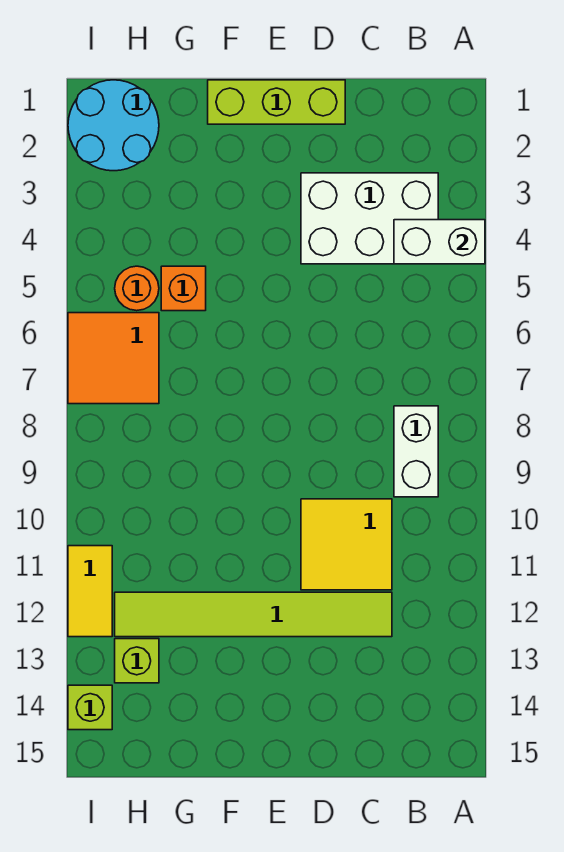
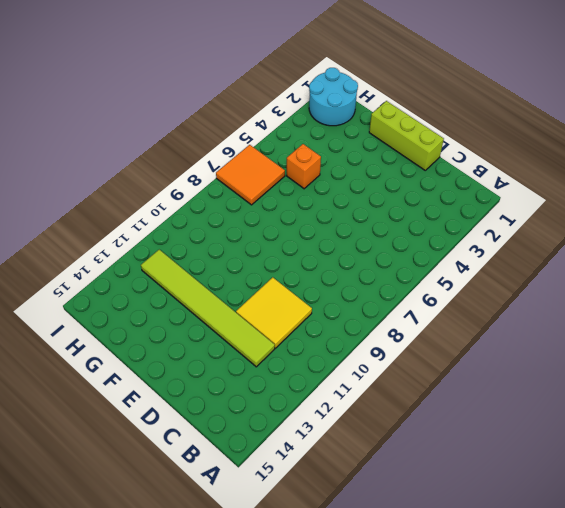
none -> white 2x3 brick [301,173,438,264]
none -> white 1x2 brick [394,406,438,497]
none -> orange 1x1 round brick [115,266,159,311]

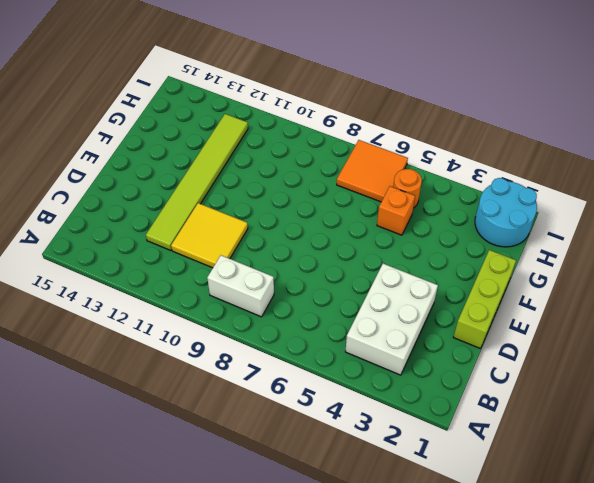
none -> lime 1x1 brick [115,639,159,683]
none -> yellow 1x2 tile [68,546,112,637]
none -> lime 1x1 brick [68,685,112,730]

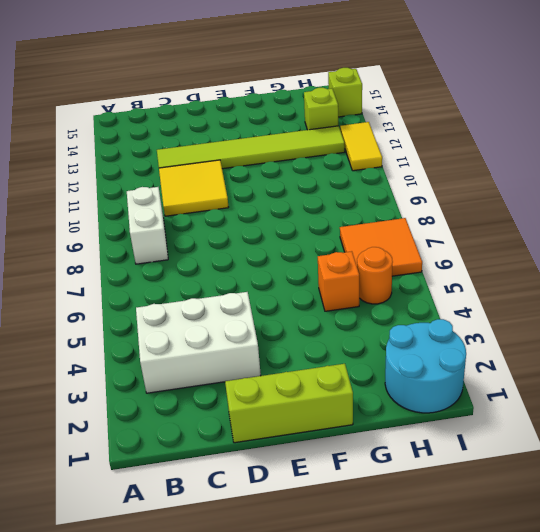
none -> white 1x2 brick [394,220,485,264]

